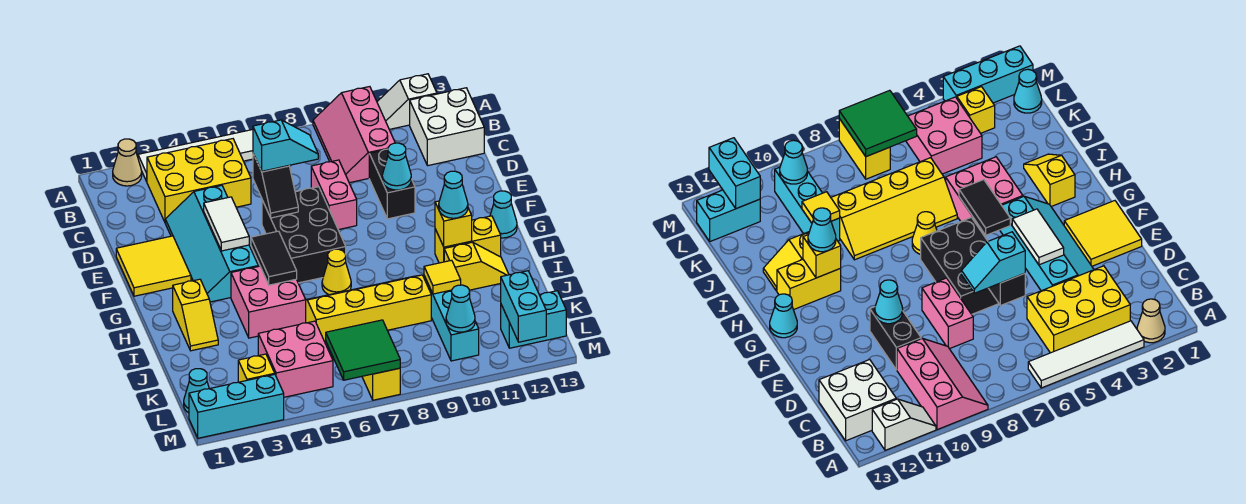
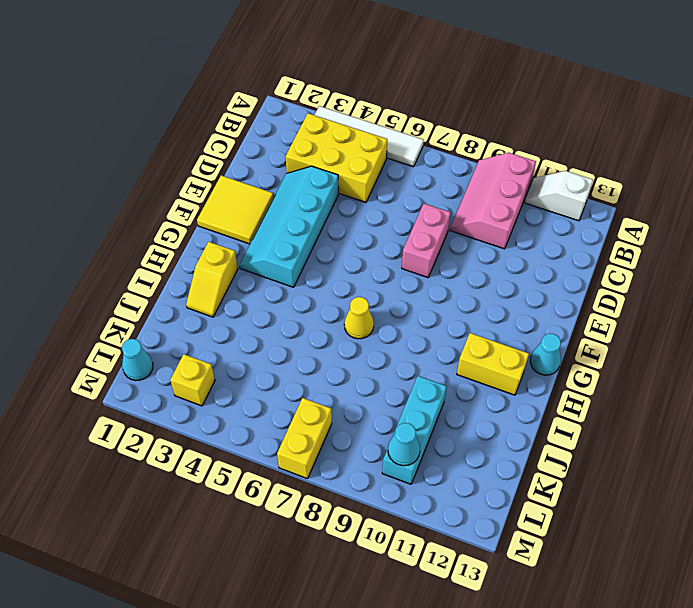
none -> tan 1x1 cone [113,139,142,186]
none -> white 2x2 brick [410,88,484,166]
none -> black 1x2 brick [369,149,415,219]
none -> black 2x3 brick [262,187,346,283]

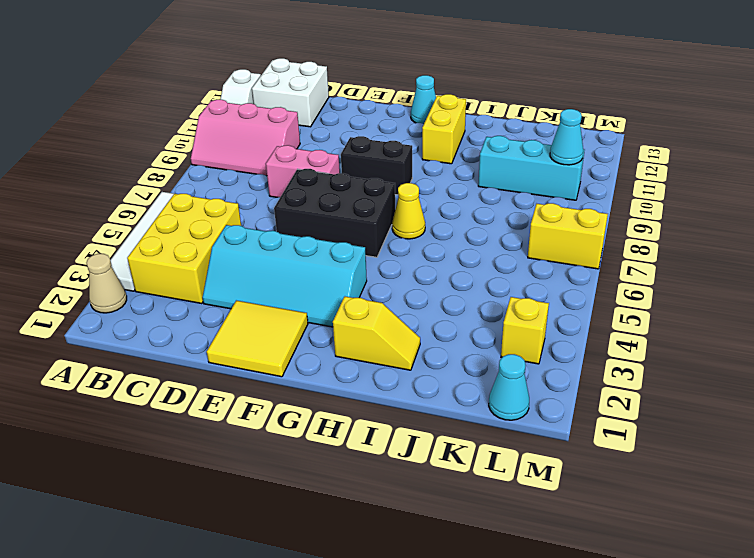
black 1x2 brick [341,136,412,195] -> black 1x2 brick moved to [369,149,415,219]
none -> pink 2x2 brick [231,266,306,338]
none -> yellow 2x4 slope [306,275,431,344]
none -> yellow 1x2 slope [444,242,509,290]
none -> pink 2x2 brick [258,321,333,397]

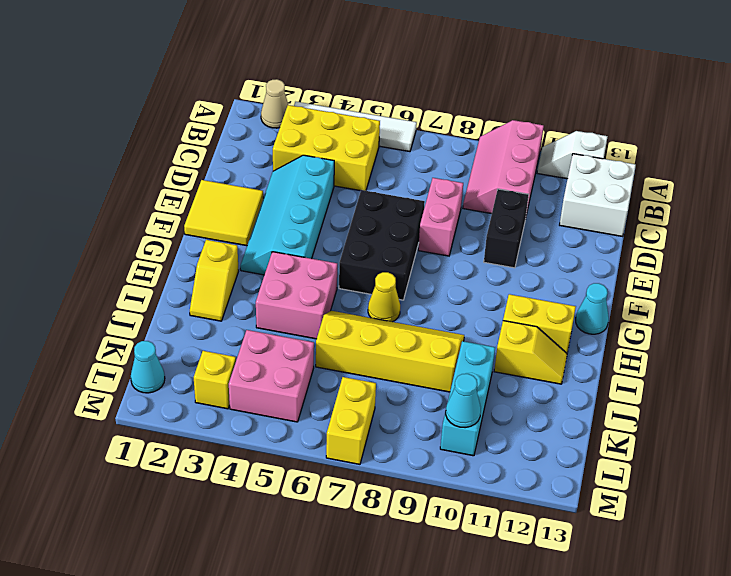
none -> cyan 1x2 brick [501,291,566,348]
none -> cyan 1x3 brick [189,374,284,438]
none -> black 1x2 slope [253,154,298,218]
none -> white 1x2 tile [204,197,249,251]

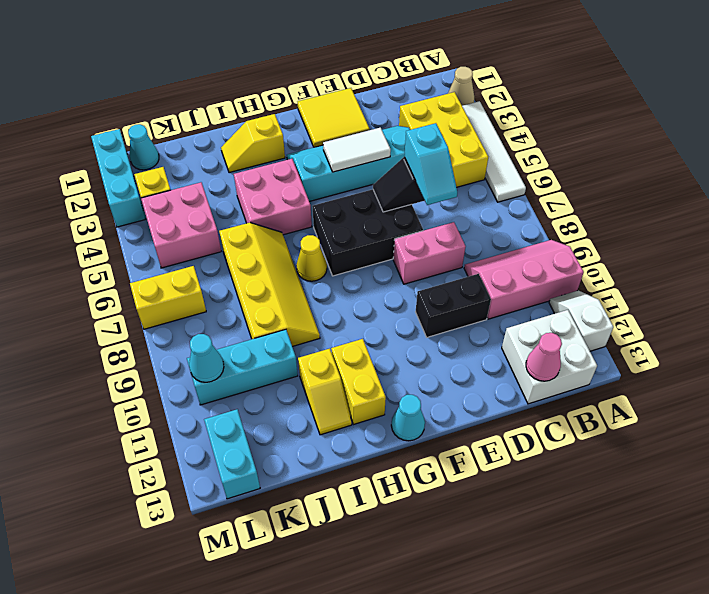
pink 1x1 cone [526,333,562,381] -> none
none -> cyan 1x1 cone [382,143,411,190]
none -> black 1x2 tile [251,231,297,285]
none -> yellow 1x1 brick [435,201,472,247]
none -> yellow 1x1 tile [424,260,461,294]

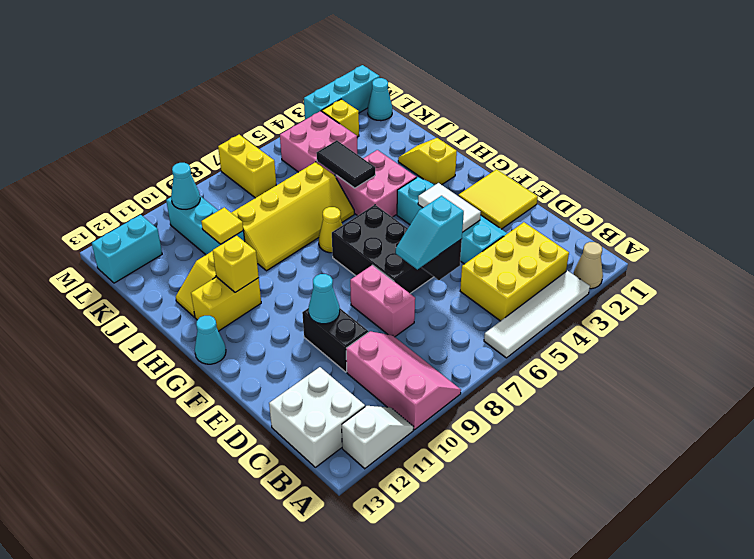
black 1x2 tile [317,140,375,188] -> black 1x2 tile moved to [251,231,297,285]
none -> green 2x2 tile [326,320,400,380]
none -> cyan 1x2 brick [501,271,546,342]
none -> cyan 1x1 cone [439,171,468,218]

